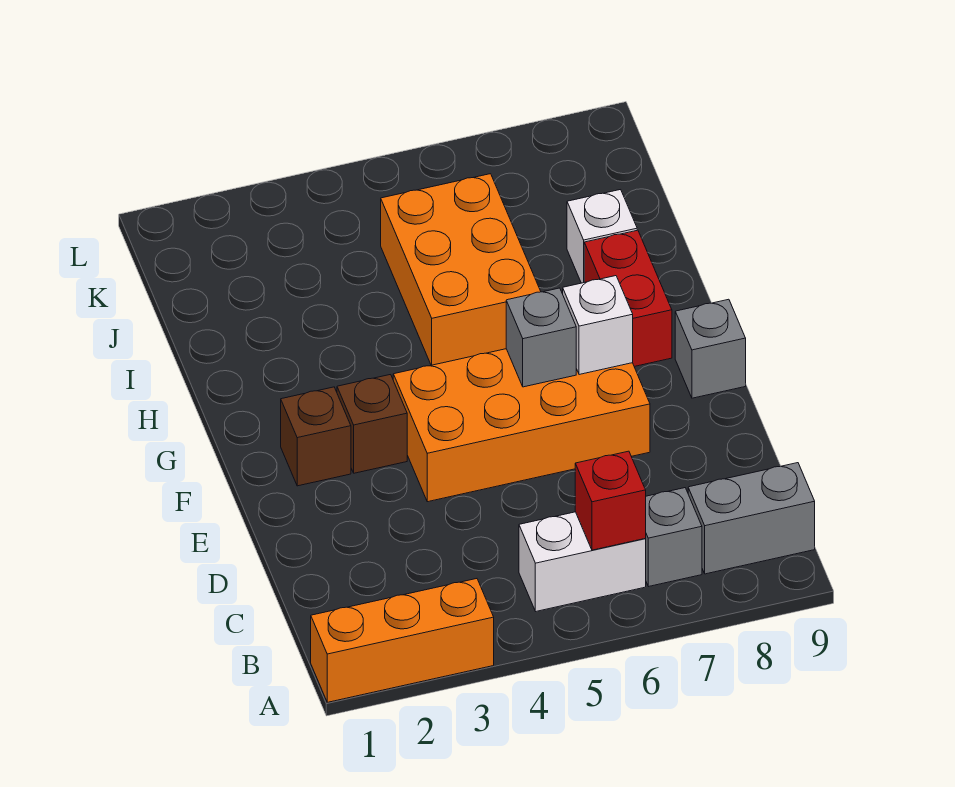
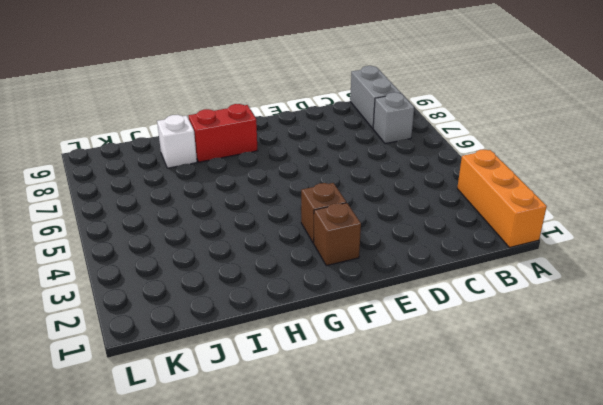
none -> white 1x2 brick [519,512,646,611]
none -> orange 2x4 brick [393,349,650,502]
none -> grey 1x1 brick [675,299,746,398]

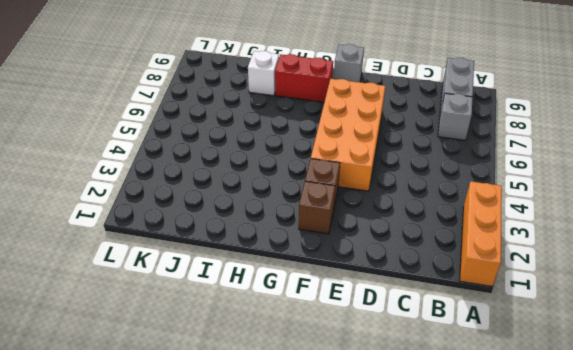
none -> white 1x2 brick [519,512,646,611]
none -> orange 2x3 brick [381,174,541,365]
none -> red 1x1 brick [575,451,646,550]

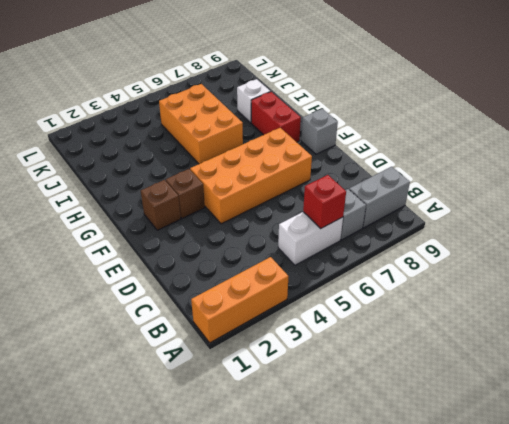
none -> grey 1x1 brick [506,288,576,387]
none -> white 1x1 brick [563,276,633,375]

